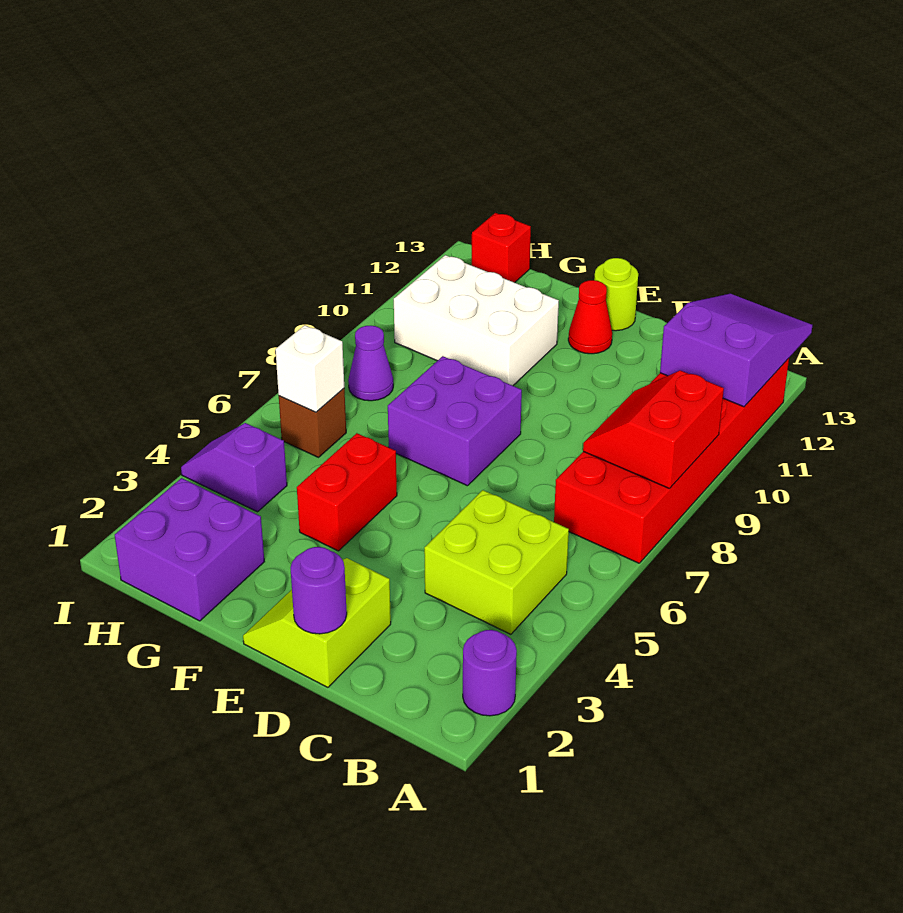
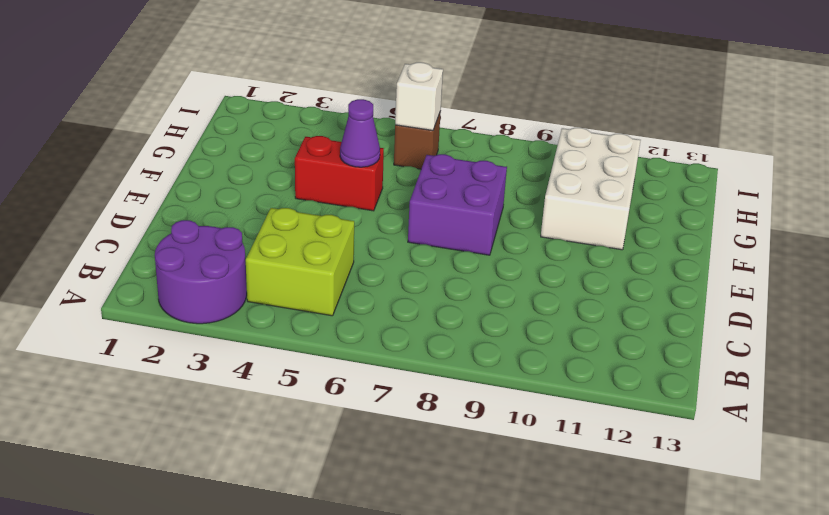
purple 2x2 round brick [155,220,247,324] -> purple 1x1 round brick [463,630,517,716]
purple 1x1 cone [340,99,380,167] -> purple 1x1 cone moved to [348,326,393,401]
none -> red 2x6 brick [554,358,789,563]
none -> lime 2x2 slope [243,558,391,687]
none -> red 1x1 cone [568,280,612,354]

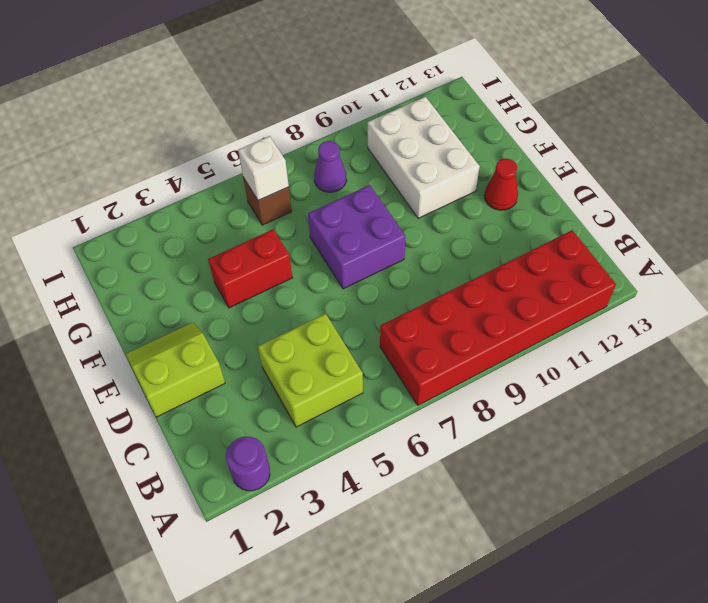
none -> lime 1x1 round brick [594,258,638,331]
none -> purple 2x2 brick [115,478,264,621]
none -> purple 1x2 slope [181,423,287,512]

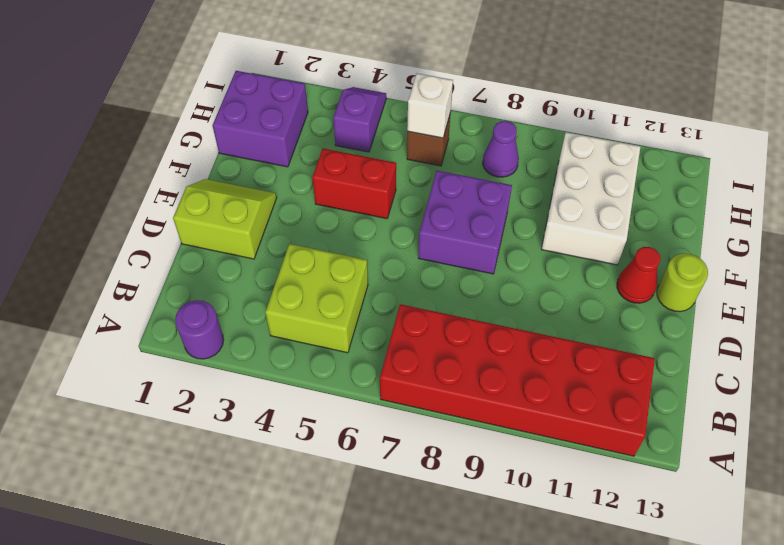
none -> red 1x1 brick [472,213,531,283]
none -> red 2x2 slope [583,370,724,489]
none -> purple 2x3 slope [660,294,812,407]

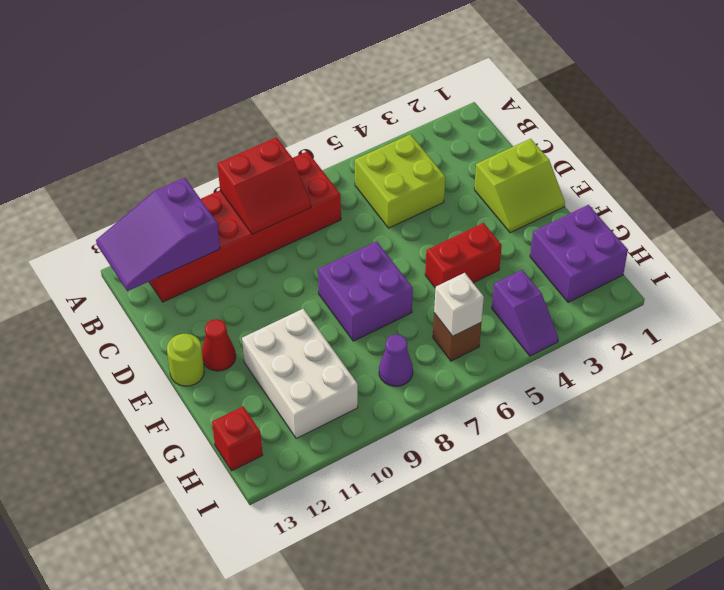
none -> purple 1x1 round brick [463,630,517,716]
none -> purple 1x1 round brick [290,547,347,634]

